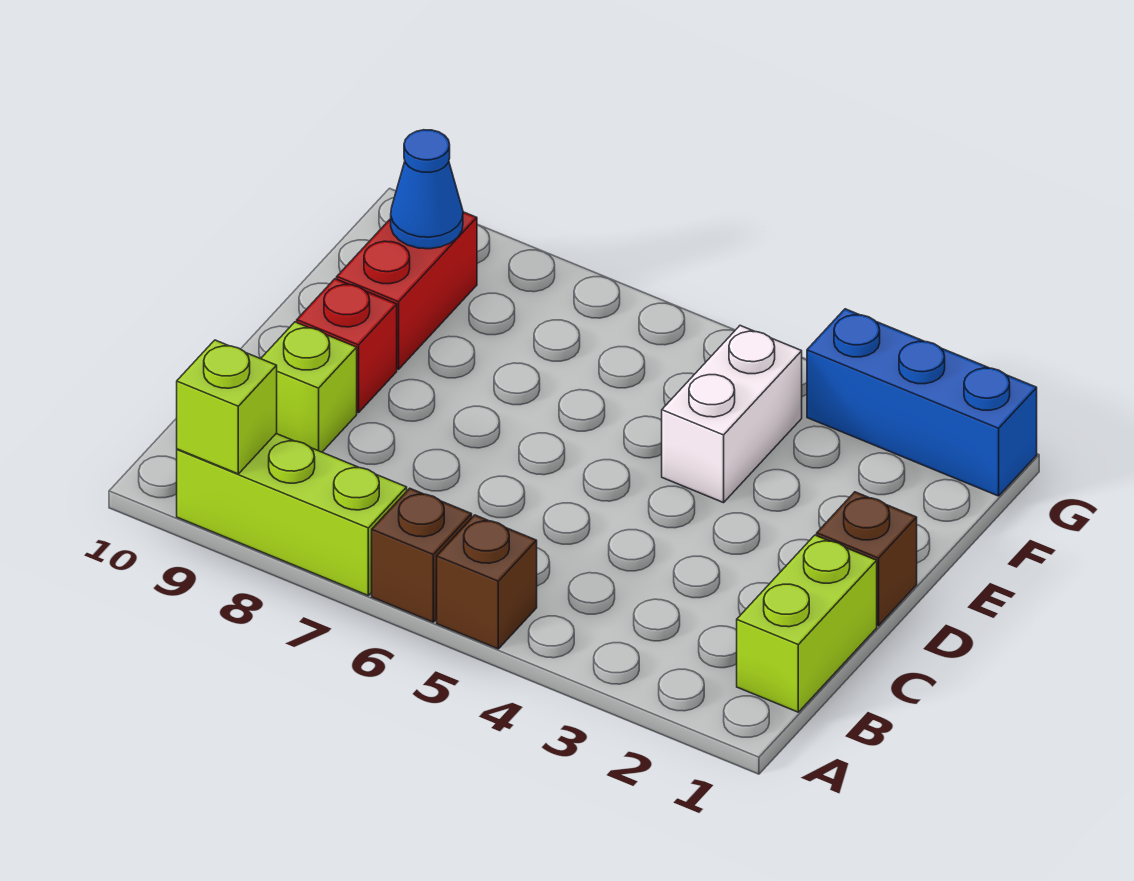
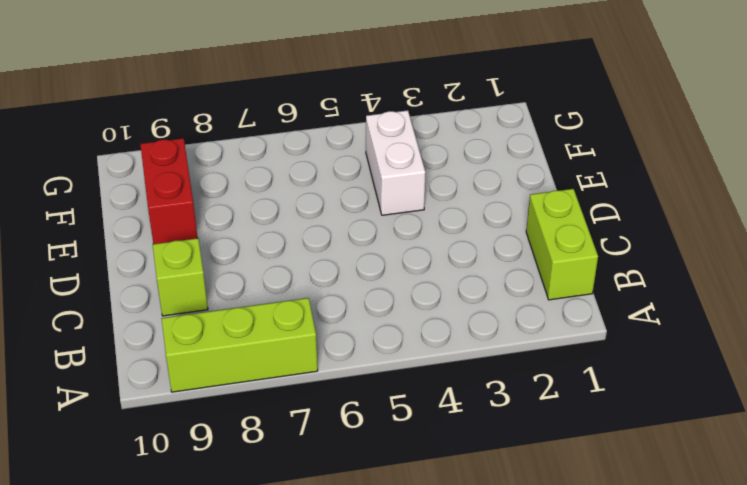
none -> brown 1x1 brick [437,515,537,649]
none -> brown 1x1 brick [372,488,472,622]
none -> brown 1x1 brick [817,492,917,626]

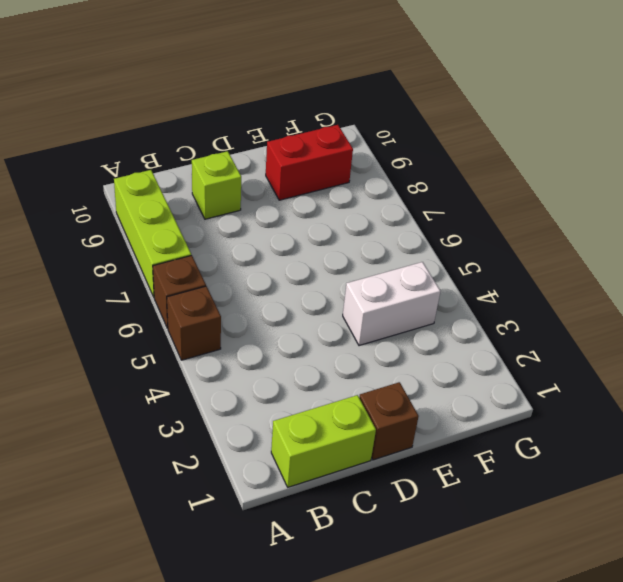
none -> red 1x1 brick [297,279,397,413]
none -> blue 1x3 brick [807,309,1037,496]
none -> lime 1x1 brick [177,340,277,474]

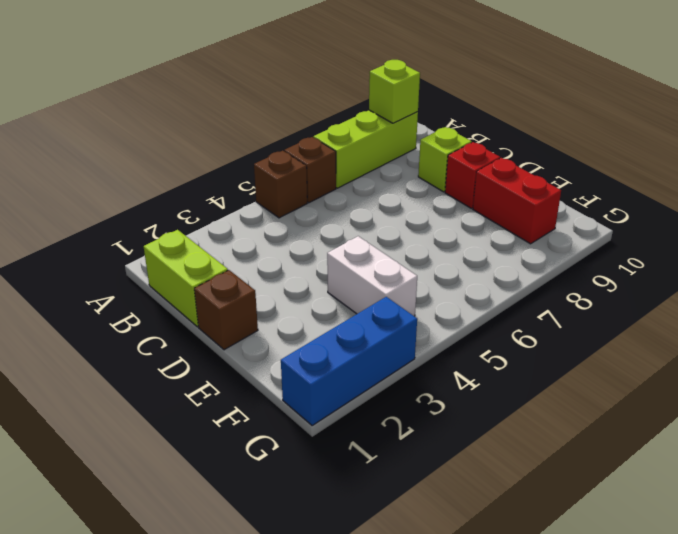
none -> blue 1x1 cone [391,130,463,249]

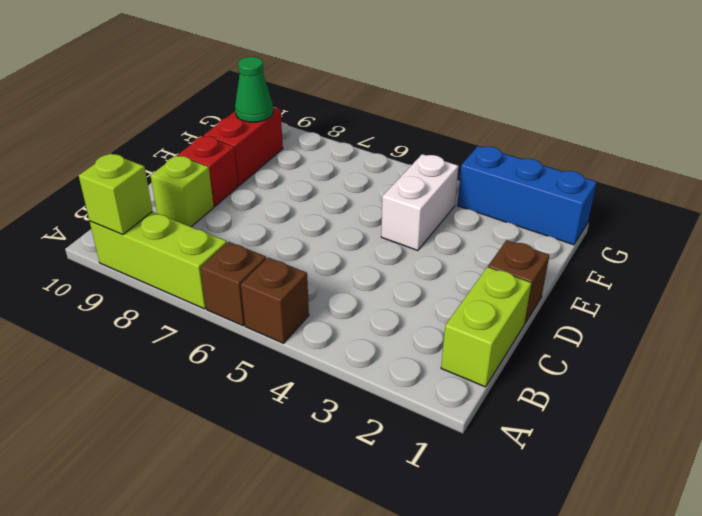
green 1x1 cone [235,57,273,122] -> blue 1x1 cone [391,130,463,249]

